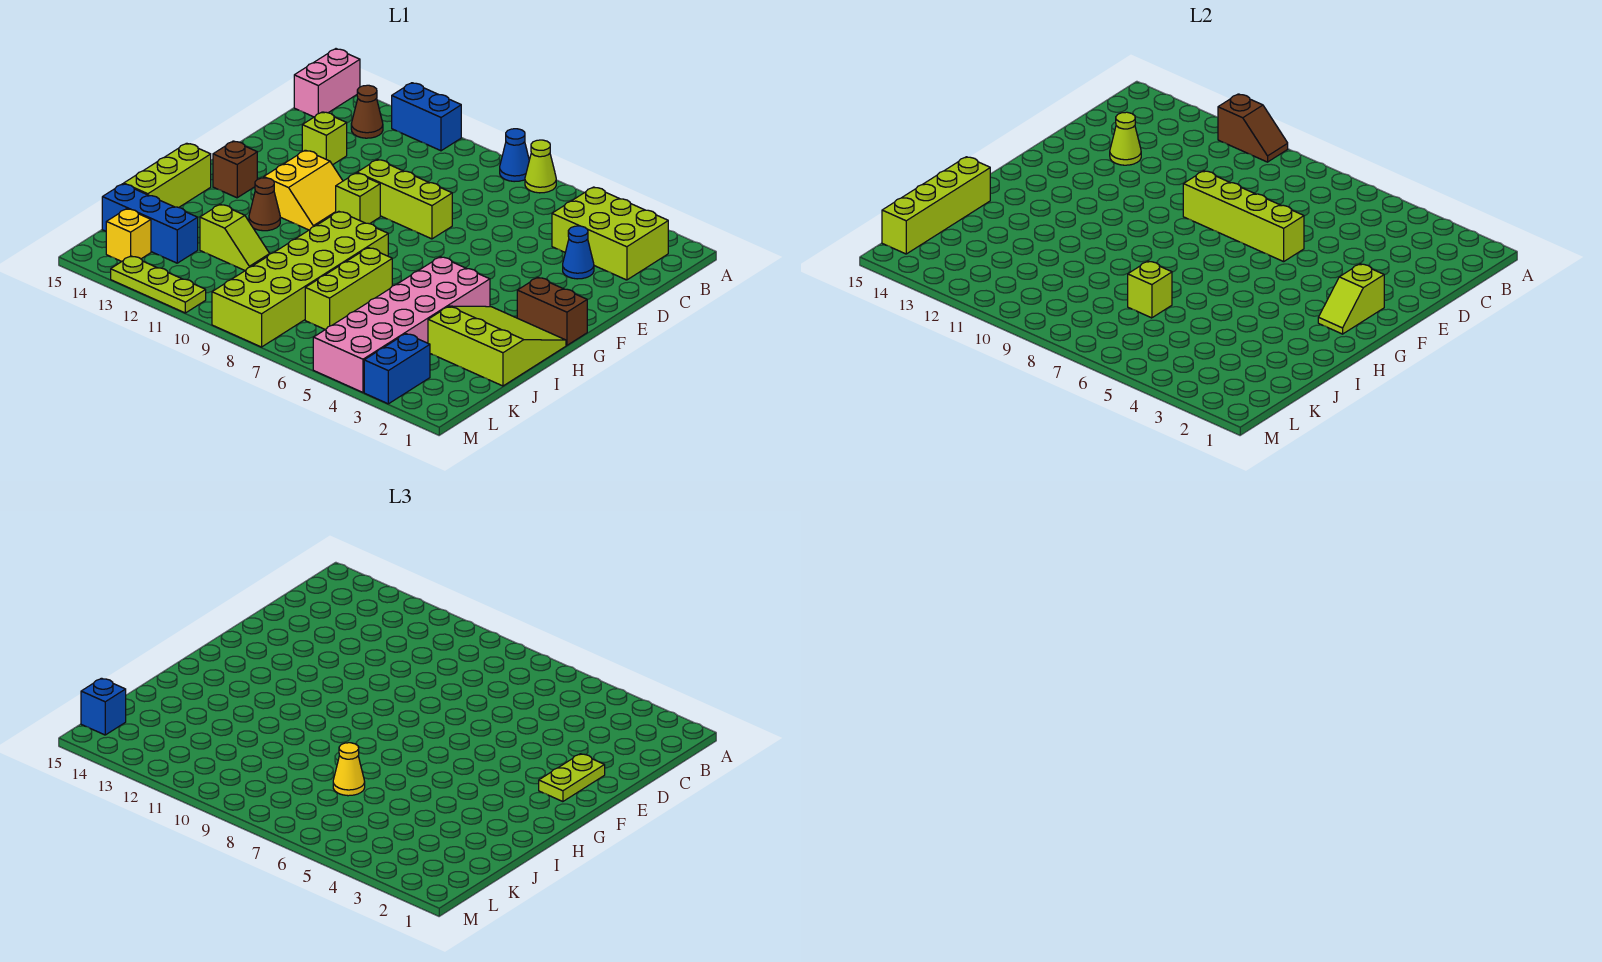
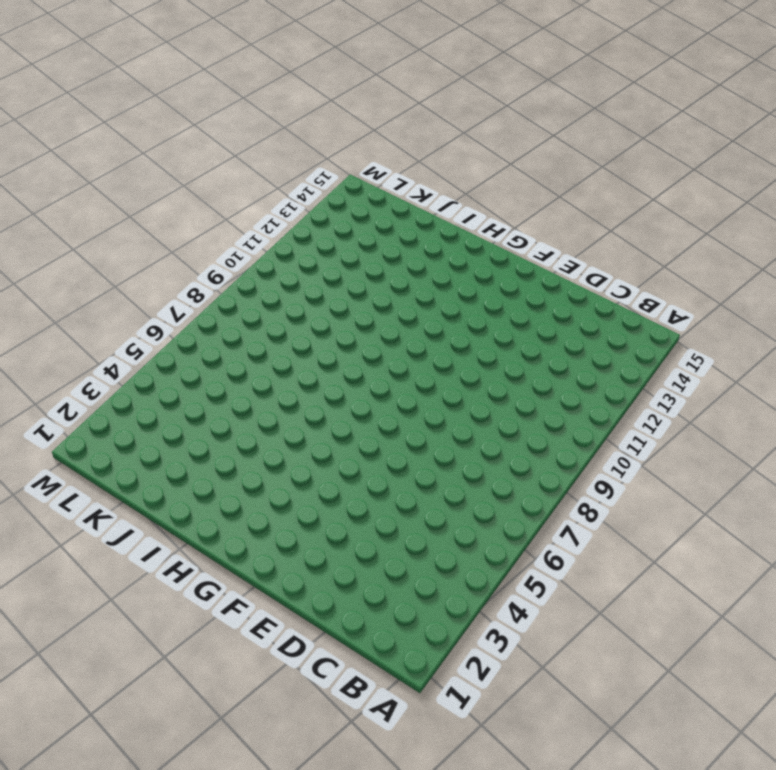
none -> lime 1x1 cone [525,140,556,193]
none -> blue 1x1 cone [500,129,529,182]
none -> blue 1x2 brick [392,83,461,151]
none -> pink 1x2 brick [294,49,360,117]

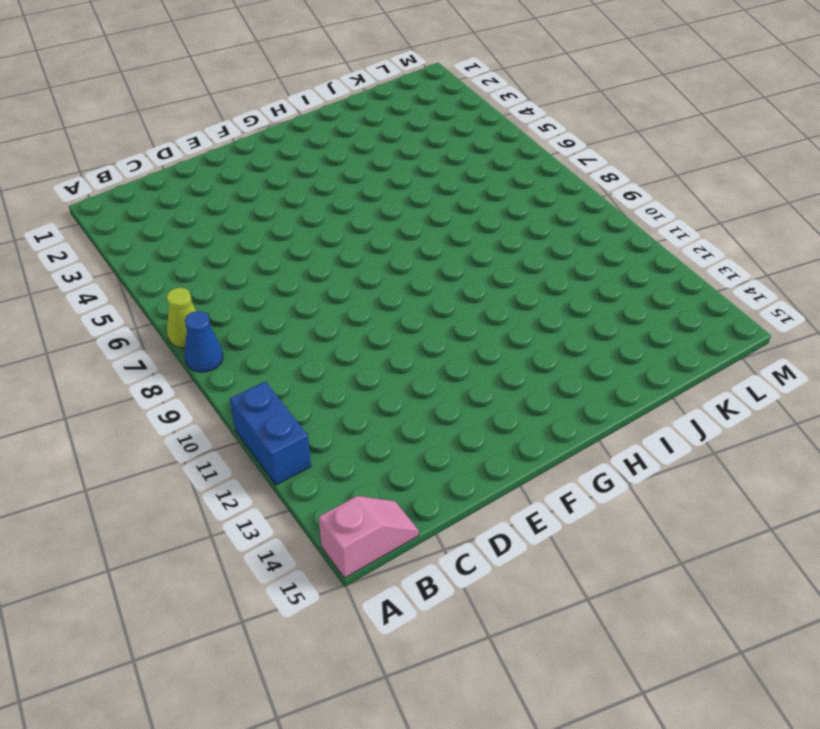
pink 1x2 slope [319,496,419,578] -> pink 1x2 brick [294,49,360,117]
none -> lime 2x3 brick [552,187,668,280]
none -> brown 1x1 cone [351,85,383,138]
none -> blue 1x1 cone [563,226,594,279]
none -> lime 1x1 brick [302,112,347,165]

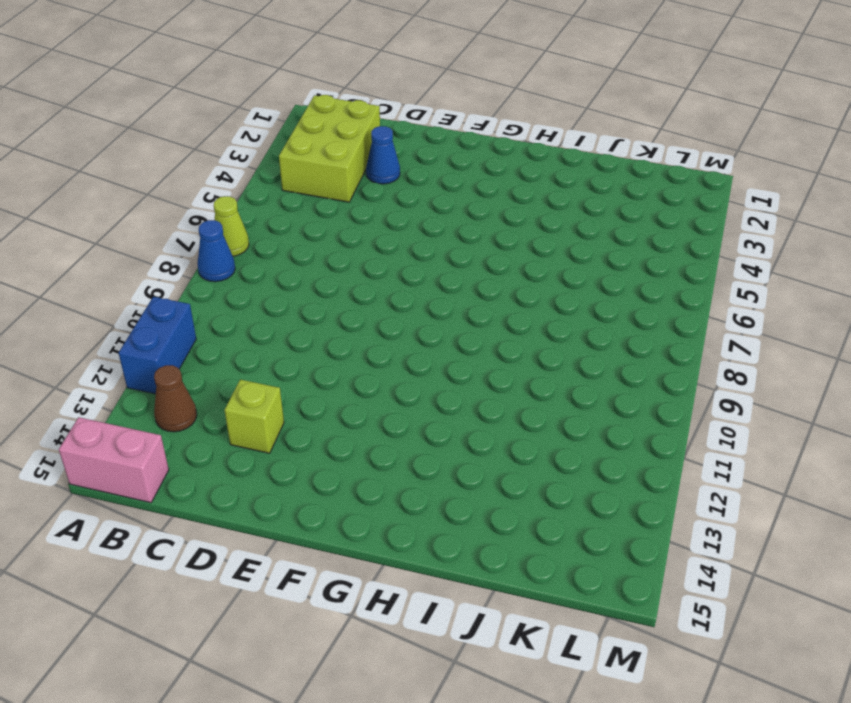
none -> lime 1x3 brick [357,160,452,239]
none -> lime 1x1 brick [336,173,380,224]
none -> yellow 2x2 slope [264,150,343,230]
none -> brown 1x2 brick [517,277,587,345]

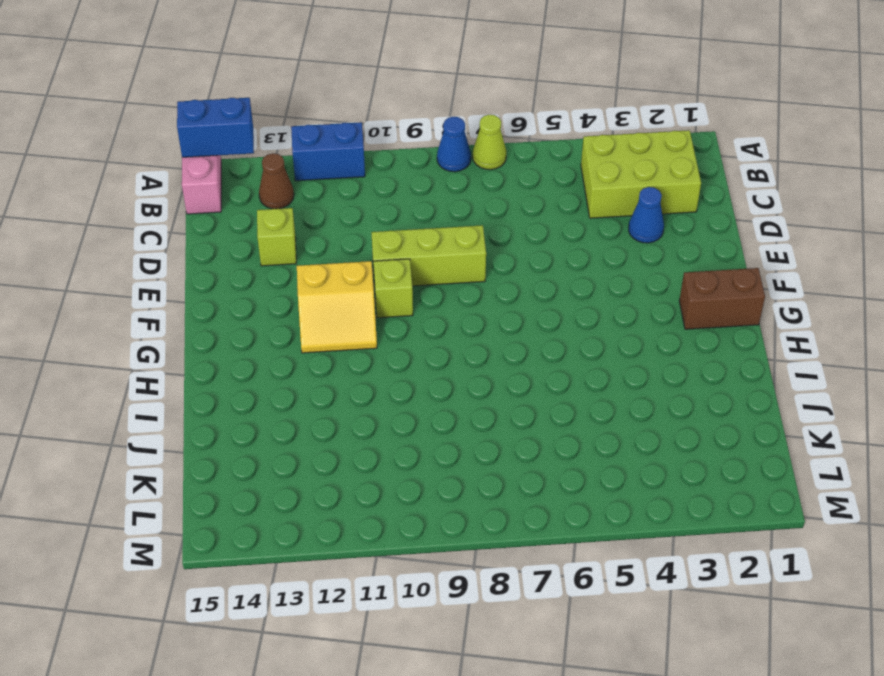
blue 1x2 brick [177,98,254,157] -> blue 1x2 brick turned to [364,334,430,404]
yellow 2x2 slope [297,261,377,353] -> yellow 2x2 slope turned to [264,150,343,230]
none -> brown 1x1 brick [213,141,257,198]
none -> lime 3x3 slope [428,306,566,386]
none -> pink 2x6 brick [313,257,490,392]
none -> lime 2x6 brick [212,211,388,347]

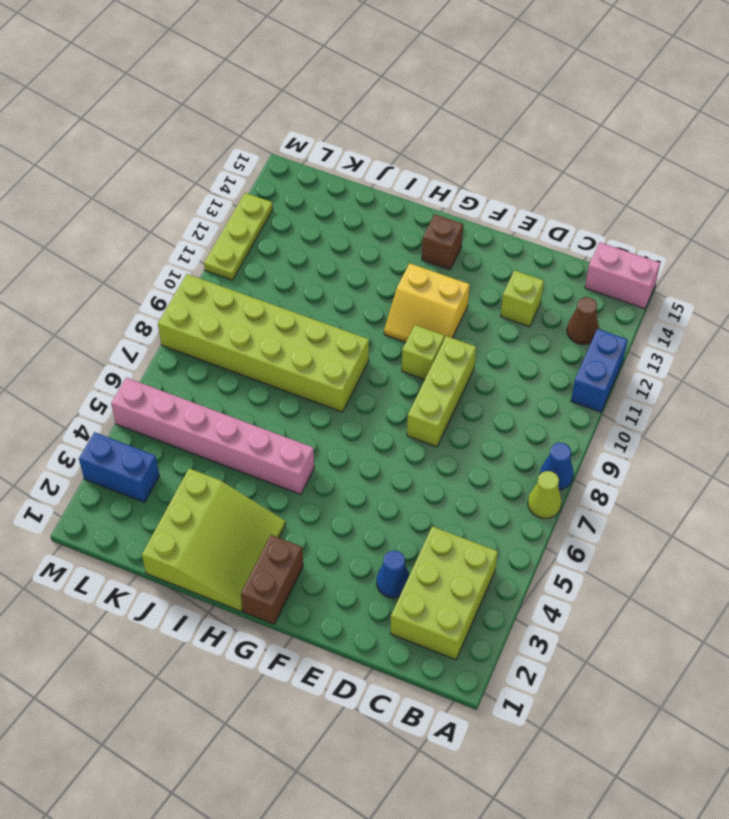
pink 1x6 brick [111,378,314,495] -> pink 2x6 brick [313,257,490,392]
none -> brown 1x1 cone [249,178,280,231]
none -> lime 1x3 brick [124,143,211,207]
none -> lime 1x3 brick [305,248,392,330]
none -> lime 1x2 slope [200,204,270,271]

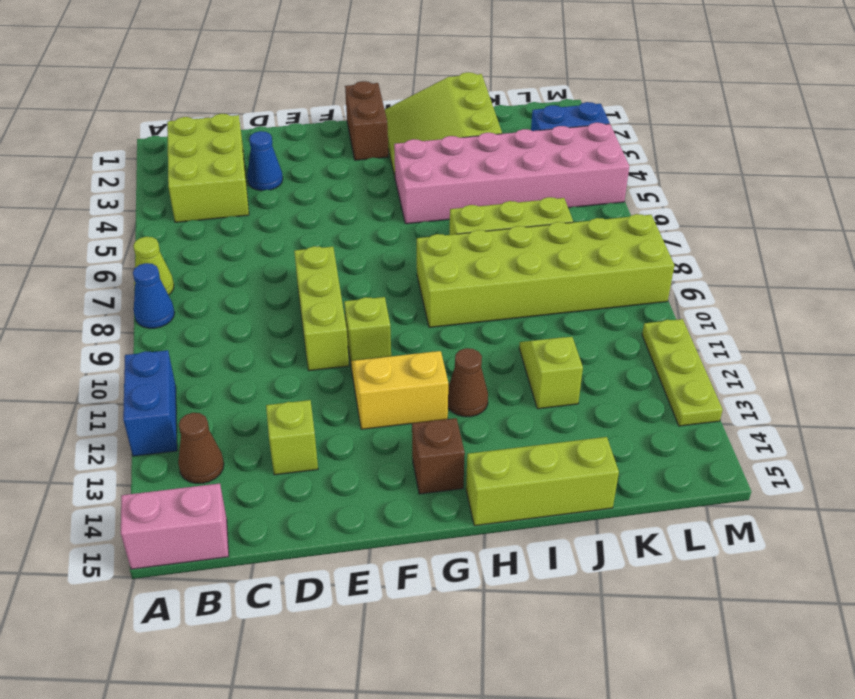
none -> blue 1x3 brick [102,184,198,263]
none -> yellow 1x1 brick [106,209,151,262]
none -> brown 1x2 slope [1218,94,1288,162]
none -> lime 1x1 cone [1110,112,1141,165]

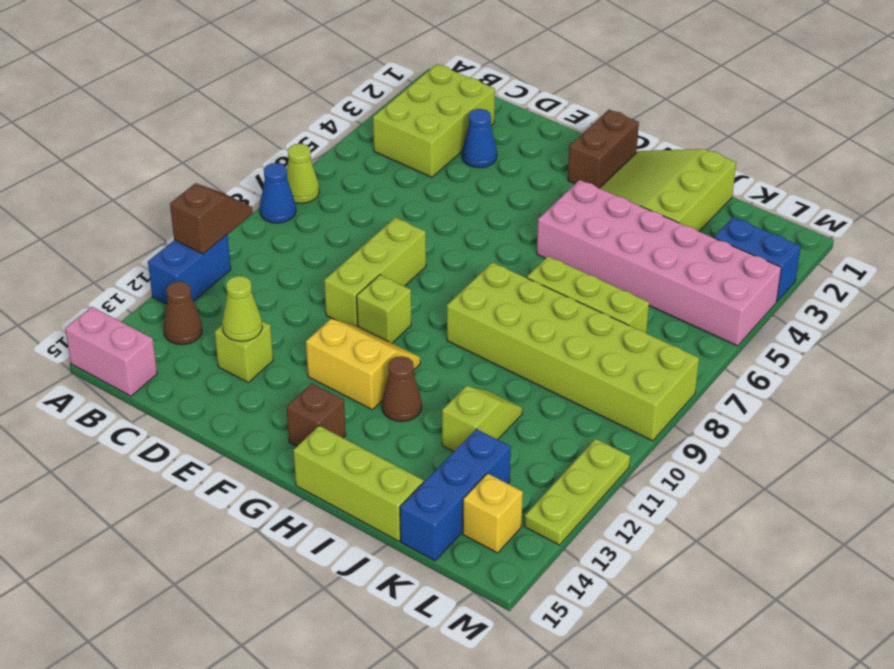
none -> lime 1x4 brick [1183,171,1304,262]
none -> lime 1x2 slope [1318,264,1384,334]
none -> lime 1x4 brick [882,157,990,254]
none -> lime 1x1 brick [1128,261,1172,318]

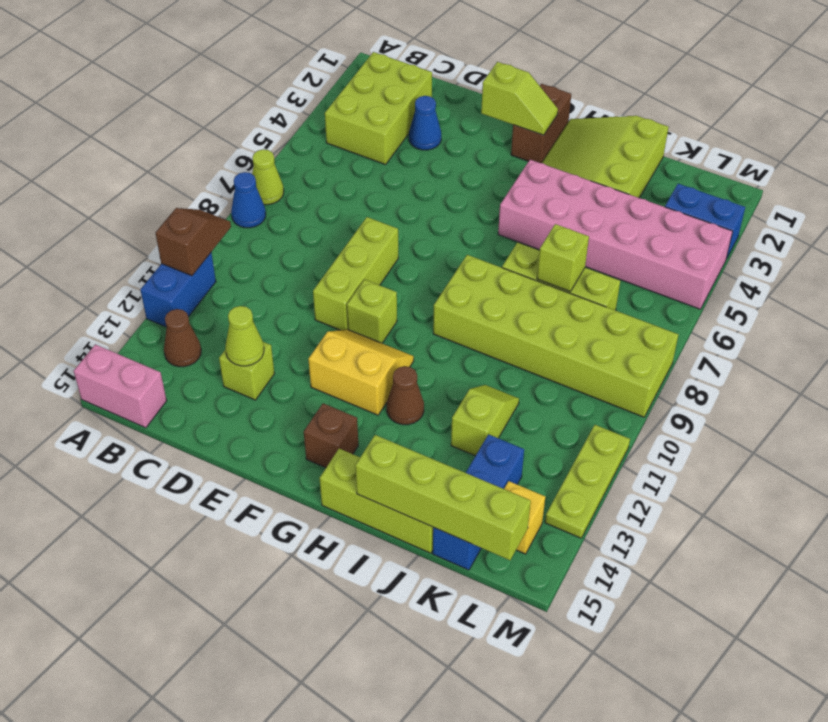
none -> lime 1x4 brick [1183,171,1304,262]
none -> lime 1x2 plate [539,754,605,802]
none -> yellow 1x1 cone [333,743,365,796]
none -> blue 1x1 brick [81,678,126,735]

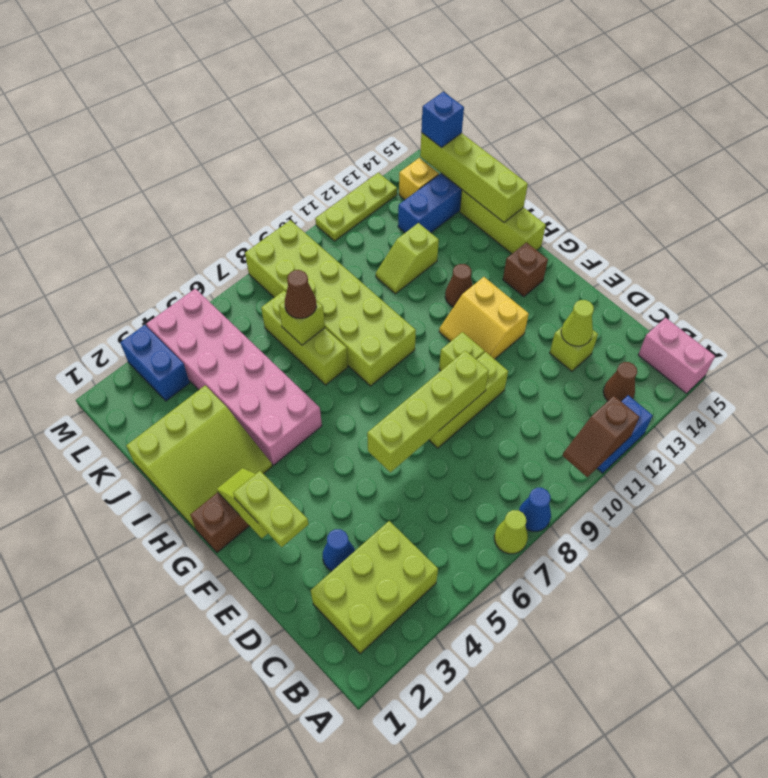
brown 1x1 cone [285,270,316,318] -> yellow 1x1 cone [333,743,365,796]

